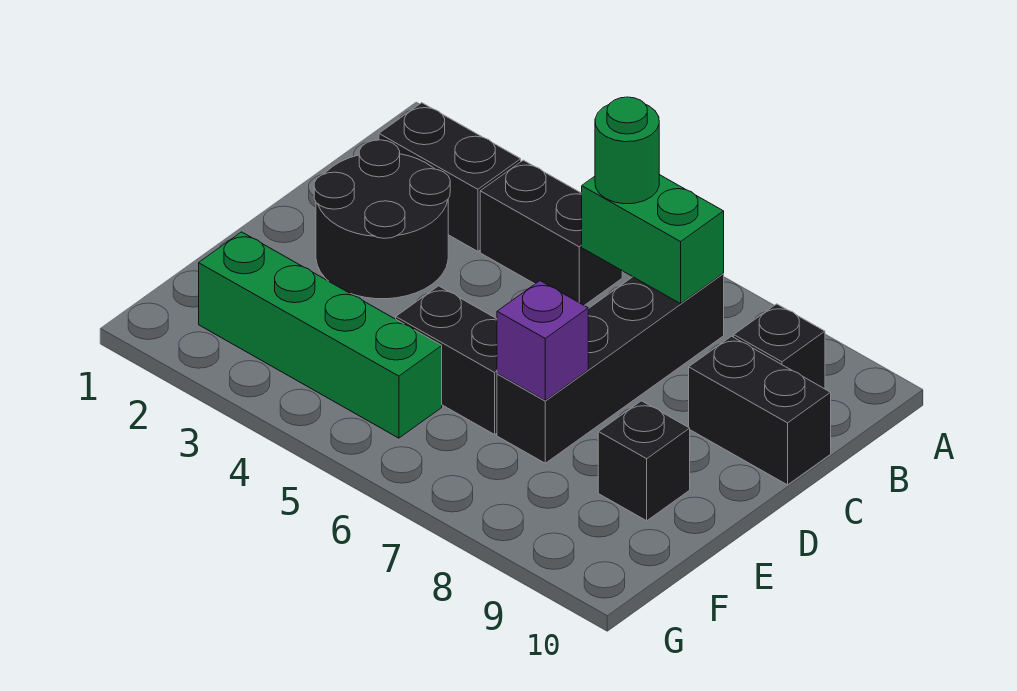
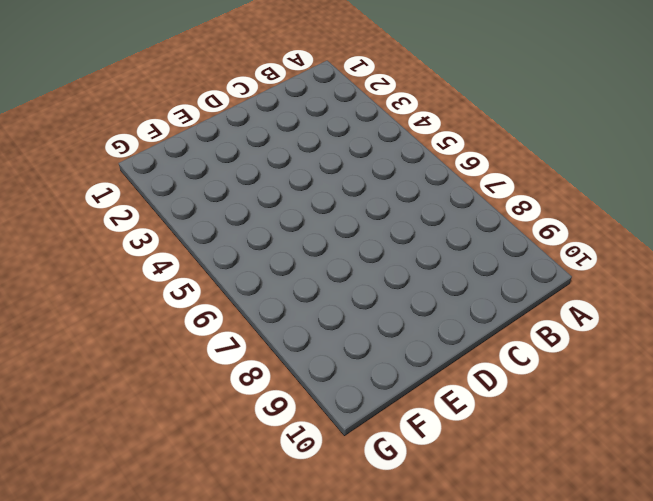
none -> black 1x2 brick [379,103,521,251]
none -> black 1x2 brick [480,160,622,305]
none -> black 1x4 brick [497,274,724,463]

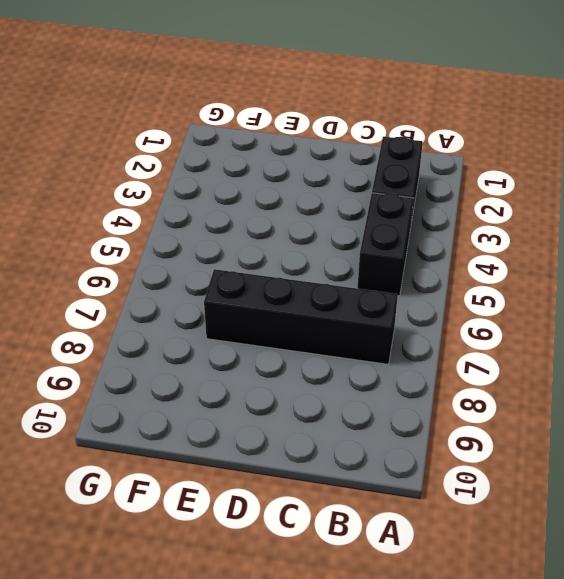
none -> black 1x1 brick [734,304,825,389]
none -> black 2x2 round brick [314,140,450,299]
none -> black 1x2 brick [689,336,831,485]

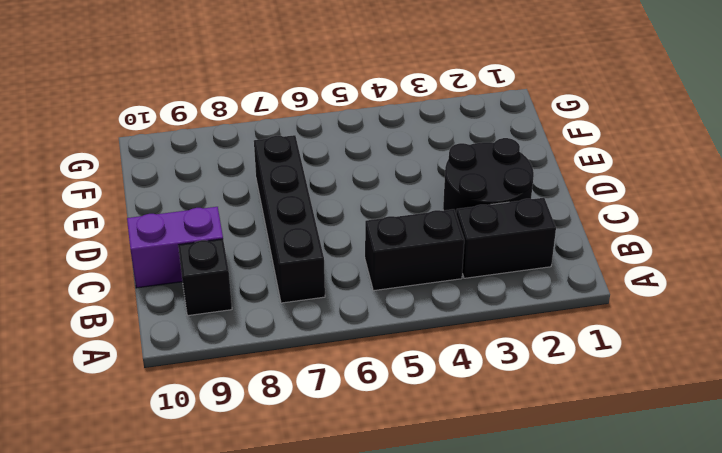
purple 1x2 brick [127,207,223,288] -> black 1x2 brick [689,336,831,485]
none -> black 1x2 brick [396,286,497,434]
none -> black 1x1 brick [598,401,690,521]
none -> green 1x4 brick [199,232,442,438]

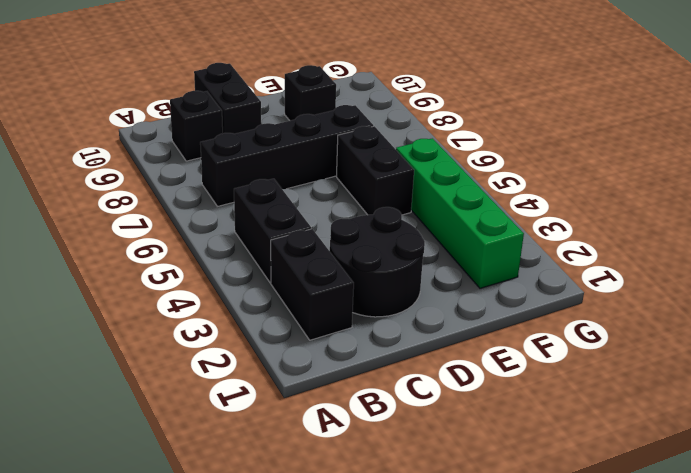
none -> green 1x2 brick [582,175,724,304]
none -> purple 1x1 brick [497,281,588,400]
none -> green 1x1 round brick [595,97,659,204]

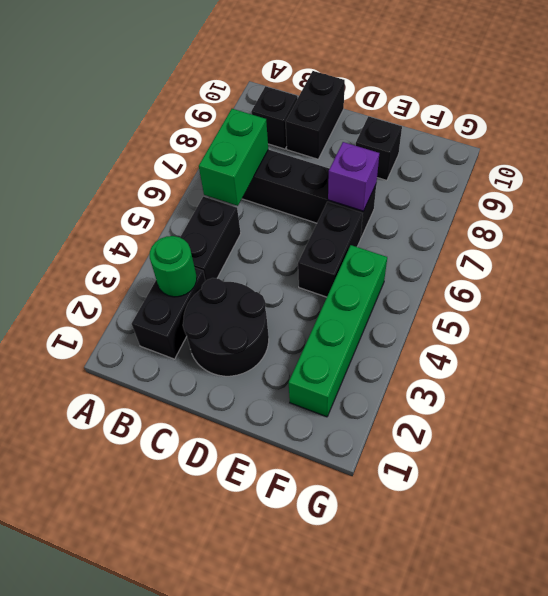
green 1x1 round brick [150,236,197,297] -> green 1x1 round brick moved to [595,97,659,204]

